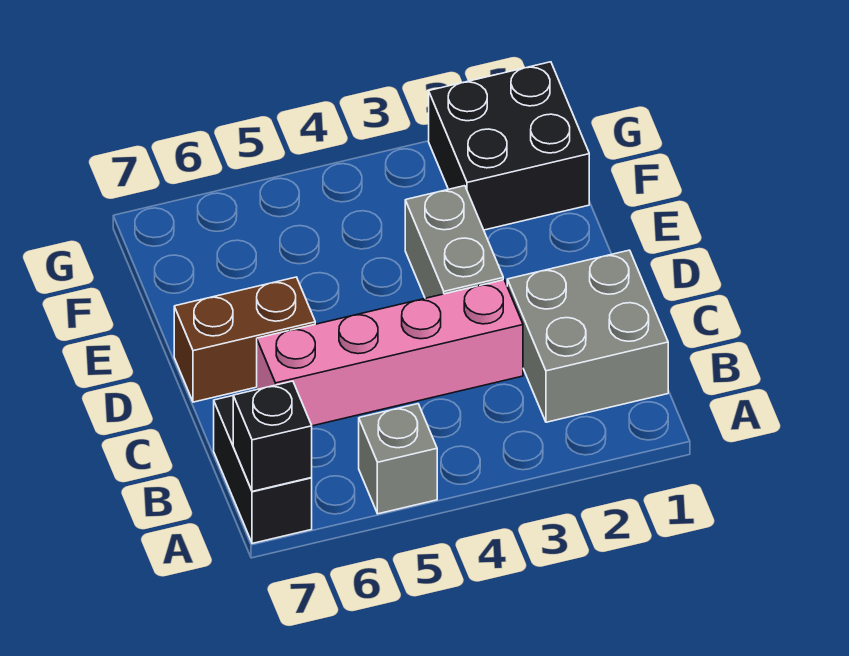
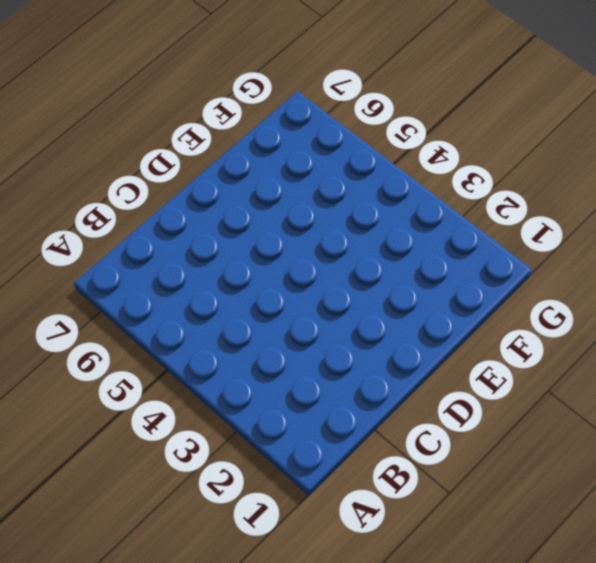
none -> grey 1x1 brick [359,404,437,514]
none -> black 1x2 brick [214,396,312,543]

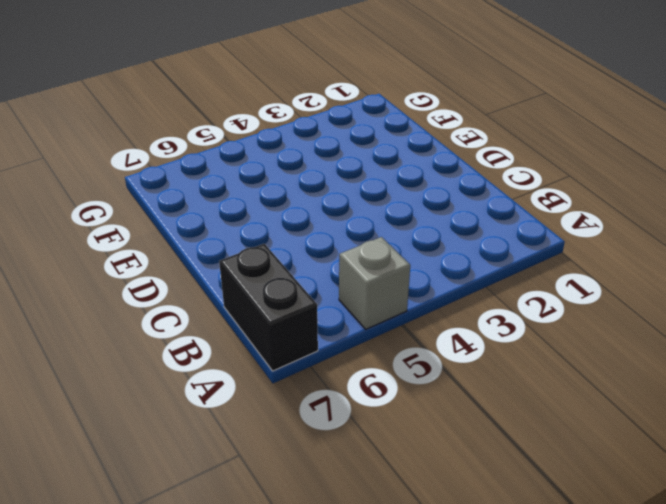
none -> grey 2x2 brick [507,250,668,422]
none -> pink 1x4 brick [257,280,523,426]

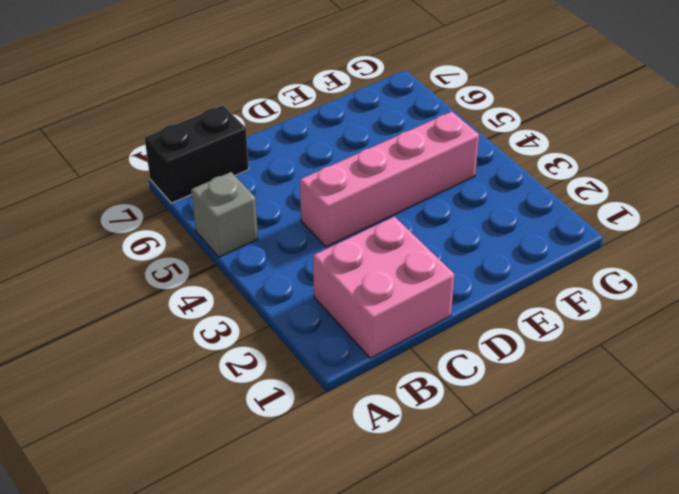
pink 2x2 brick [313,217,455,358] -> grey 2x2 brick [507,250,668,422]
pink 1x4 brick [300,112,479,247] -> pink 1x4 brick turned to [257,280,523,426]
none -> grey 1x2 brick [405,186,503,298]
none -> brown 1x2 brick [174,277,315,402]

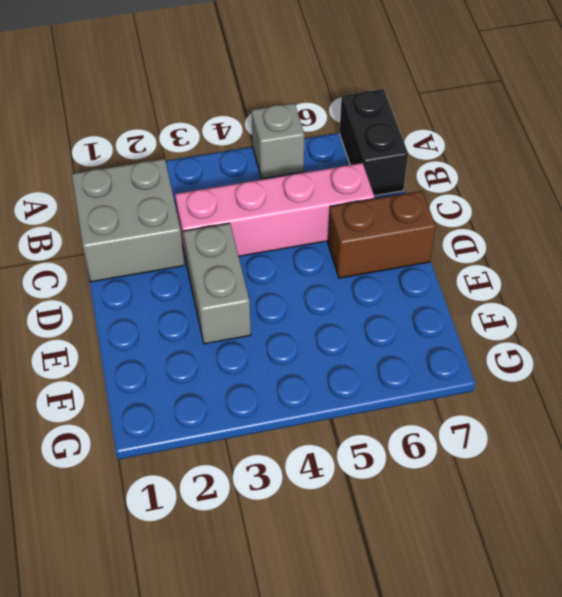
none -> black 2x2 brick [429,62,589,230]
none -> black 1x1 brick [233,381,312,491]

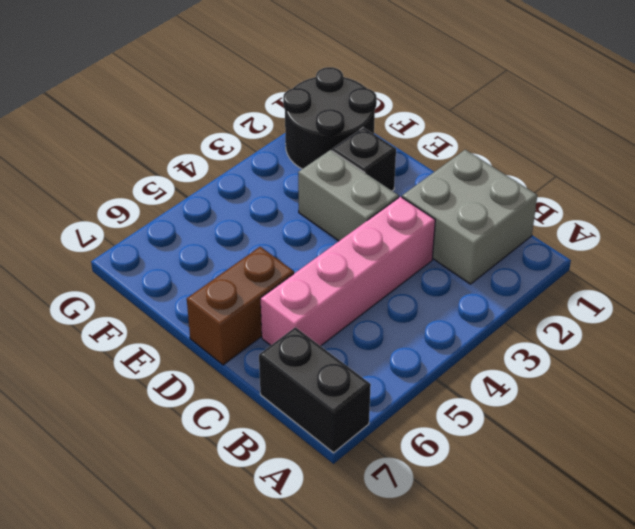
black 1x1 brick [332,127,396,191] -> black 1x1 brick moved to [233,381,312,491]
black 2x2 round brick [283,67,377,169] -> black 2x2 brick [429,62,589,230]
none -> grey 1x1 brick [359,404,437,514]

